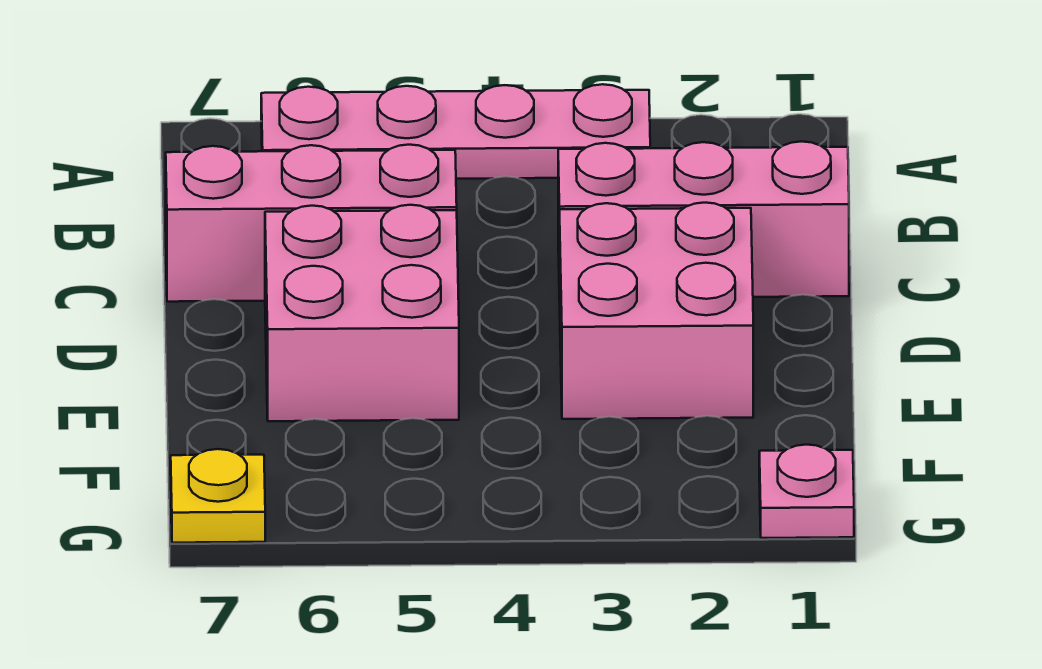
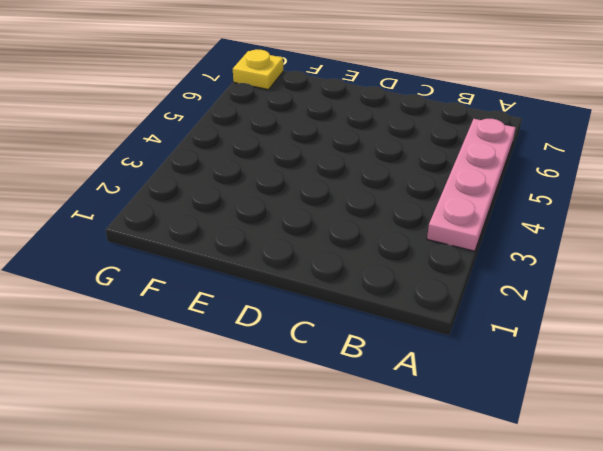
none -> pink 1x3 brick [558,141,849,297]
none -> pink 1x3 brick [166,145,457,302]

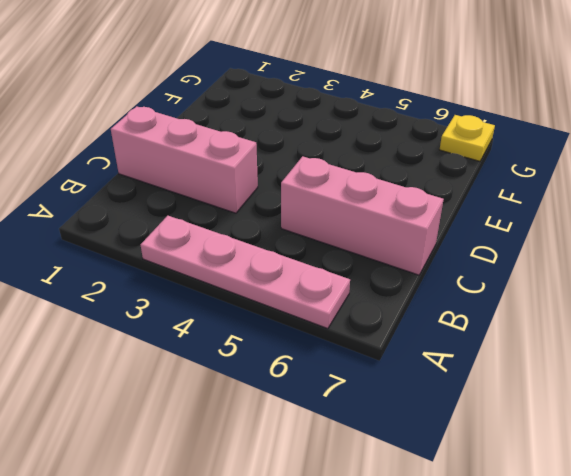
none -> pink 2x2 brick [559,203,753,419]
none -> pink 2x2 brick [265,205,459,421]

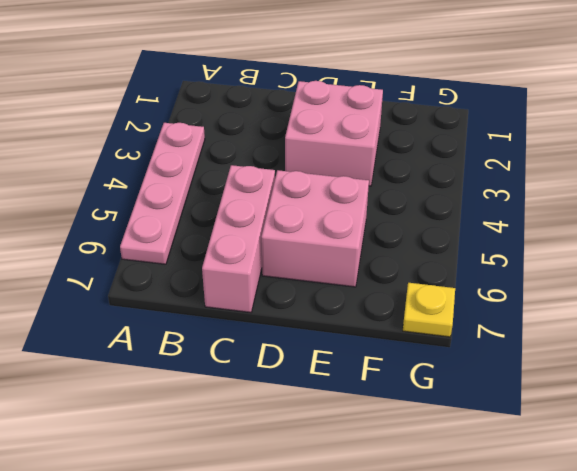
none -> pink 1x3 brick [558,141,849,297]
none -> pink 1x1 plate [759,445,854,538]

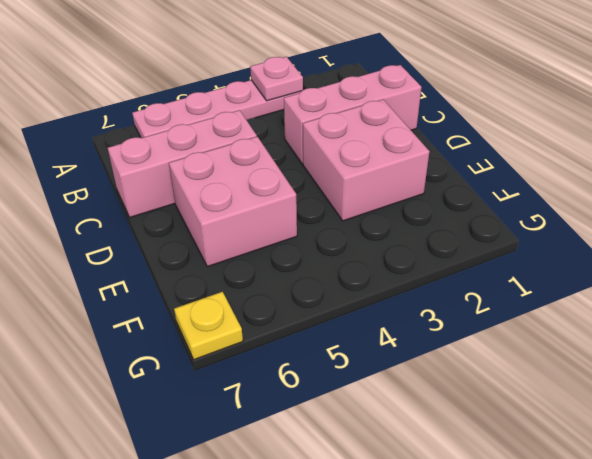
pink 1x1 plate [250,57,303,101] -> pink 1x1 plate moved to [759,445,854,538]

